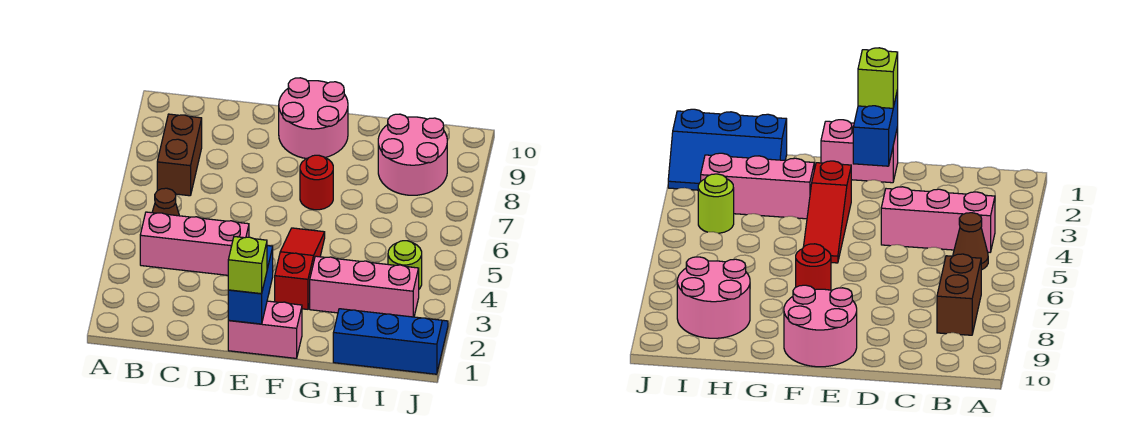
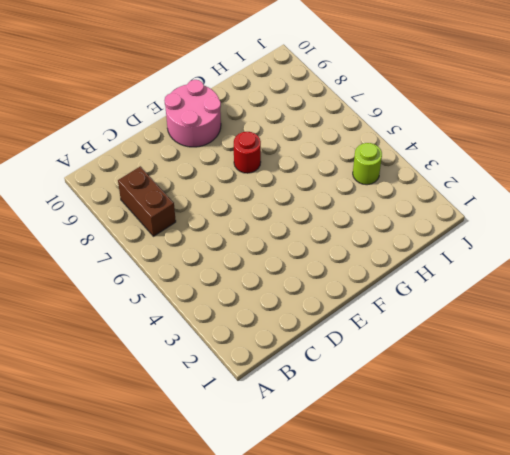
none -> pink 1x3 brick [140,212,249,275]
none -> brown 1x1 cone [152,188,179,216]
none -> pink 1x2 brick [228,301,302,358]

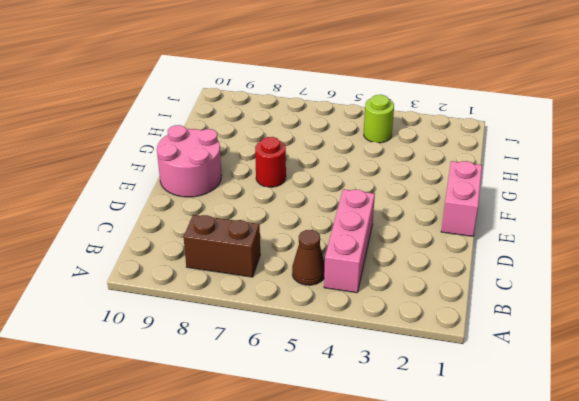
none -> red 1x3 slope [275,228,325,309]
none -> pink 1x3 brick [310,256,419,317]
none -> blue 2x3 slope [333,309,448,374]

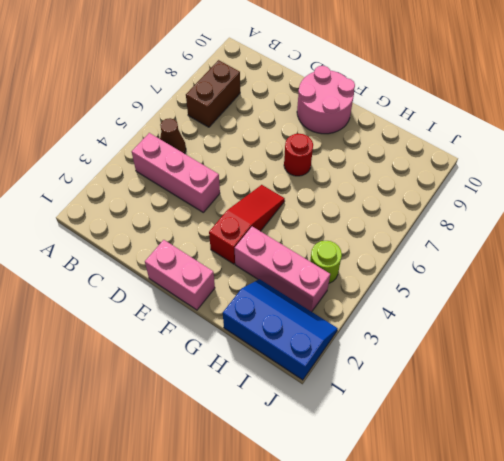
none -> pink 2x2 round brick [378,114,447,195]
none -> blue 1x2 brick [228,246,273,324]
none -> lime 1x1 brick [228,237,267,294]

